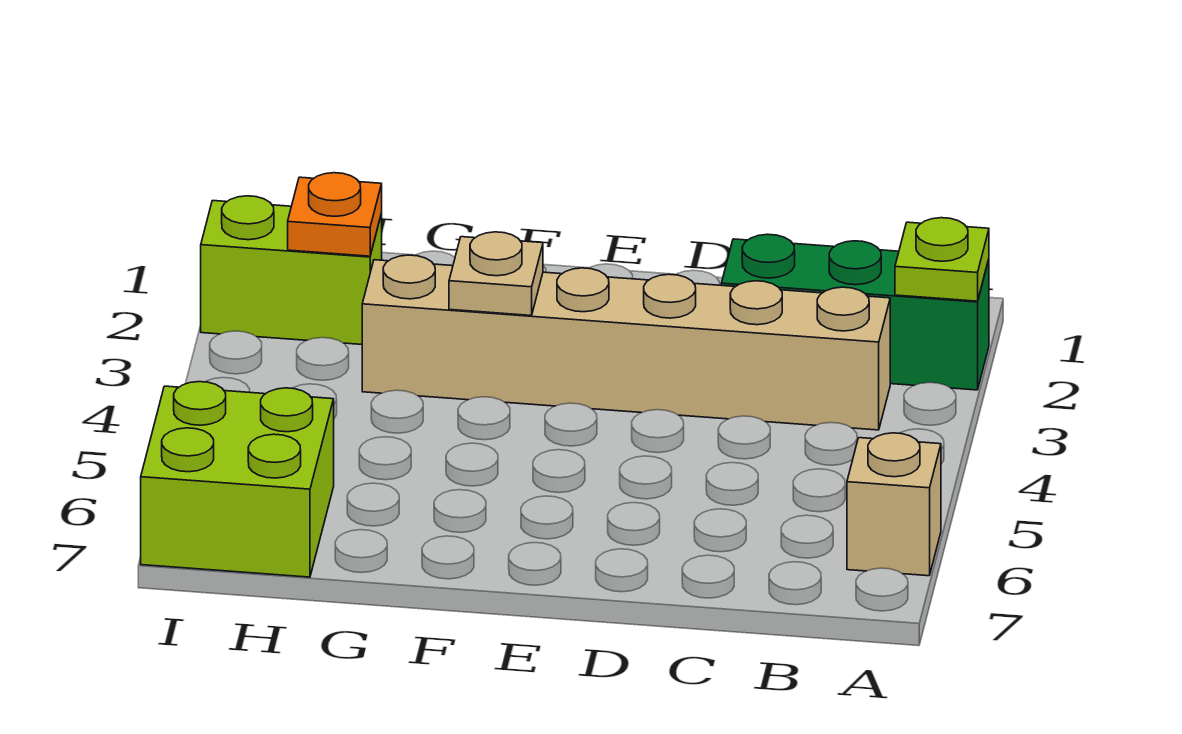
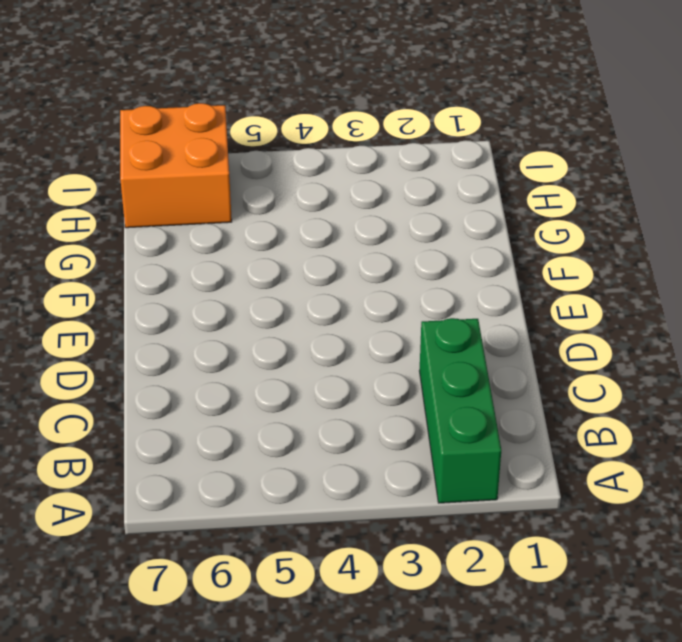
orange 2x2 brick [120,103,232,228] -> lime 2x2 brick [141,382,334,577]
none -> tan 1x1 brick [847,433,941,576]
none -> tan 1x6 brick [362,255,890,430]

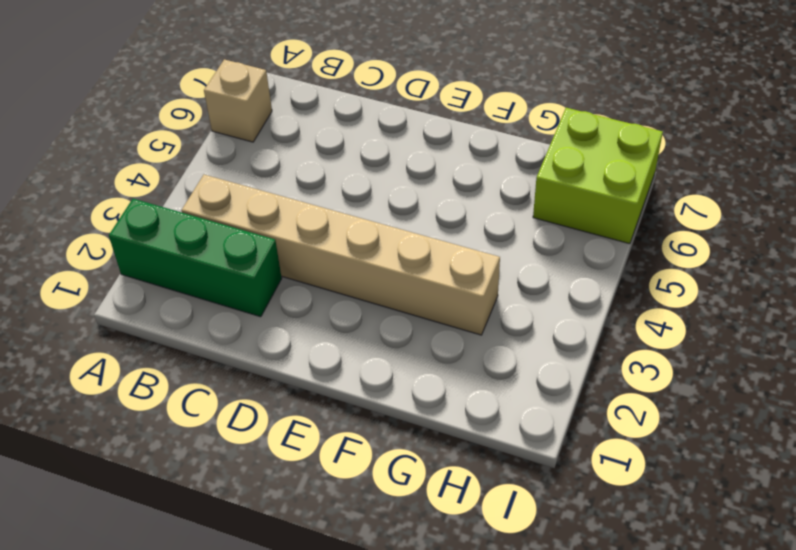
none -> lime 1x2 brick [201,196,382,344]
none -> lime 1x1 plate [895,218,989,301]

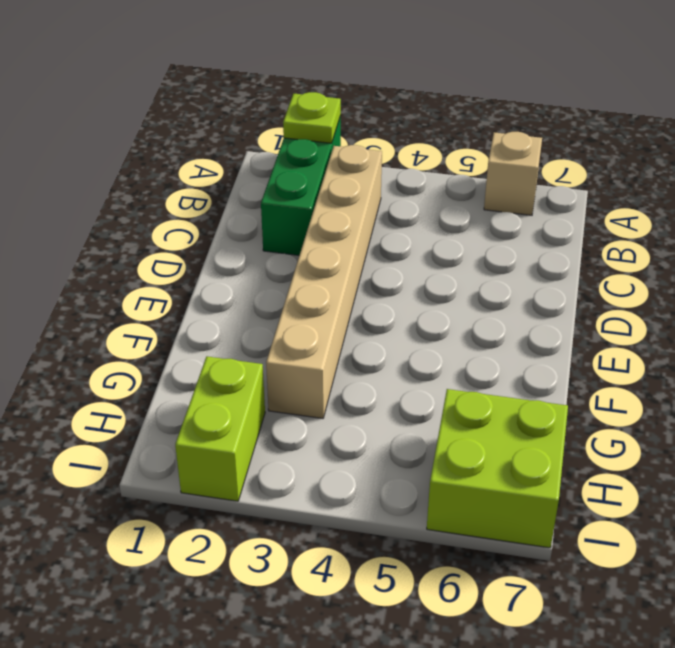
none -> tan 1x1 plate [449,232,543,315]
none -> orange 1x1 plate [288,173,382,256]

